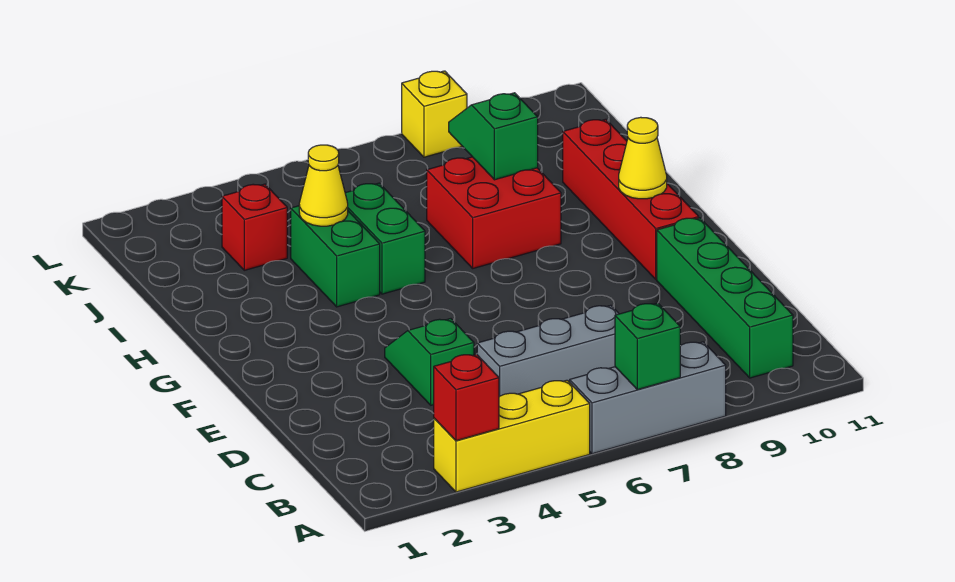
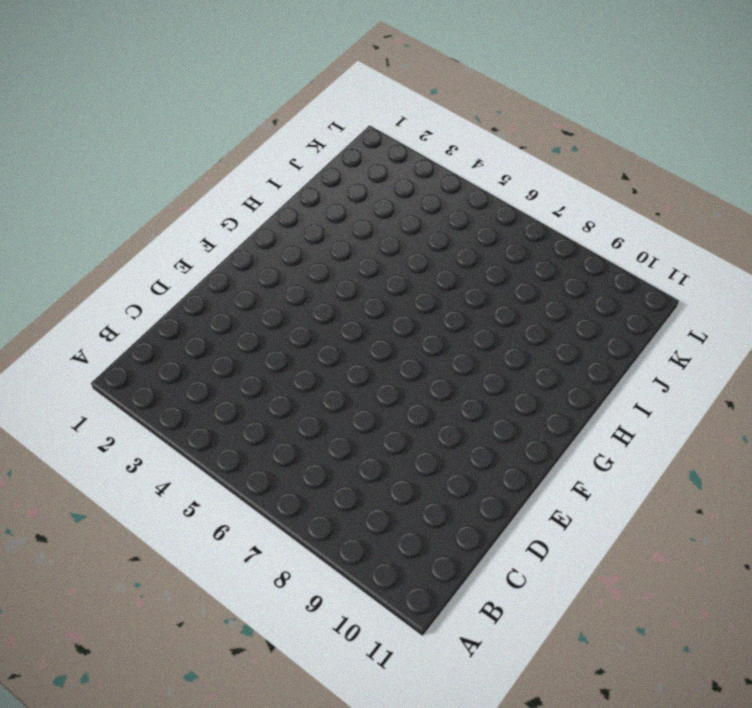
none -> yellow 1x3 brick [434,380,590,492]
none -> grey 1x3 brick [570,342,726,454]
none -> green 1x4 brick [657,218,793,378]

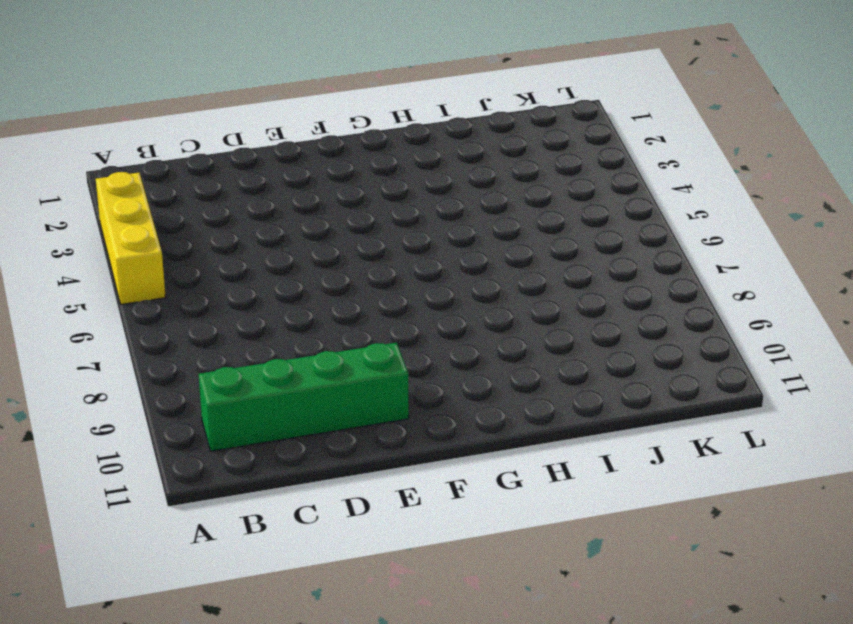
none -> grey 1x3 brick [570,342,726,454]
none -> grey 1x3 brick [477,305,619,397]
none -> green 1x2 slope [385,319,474,405]

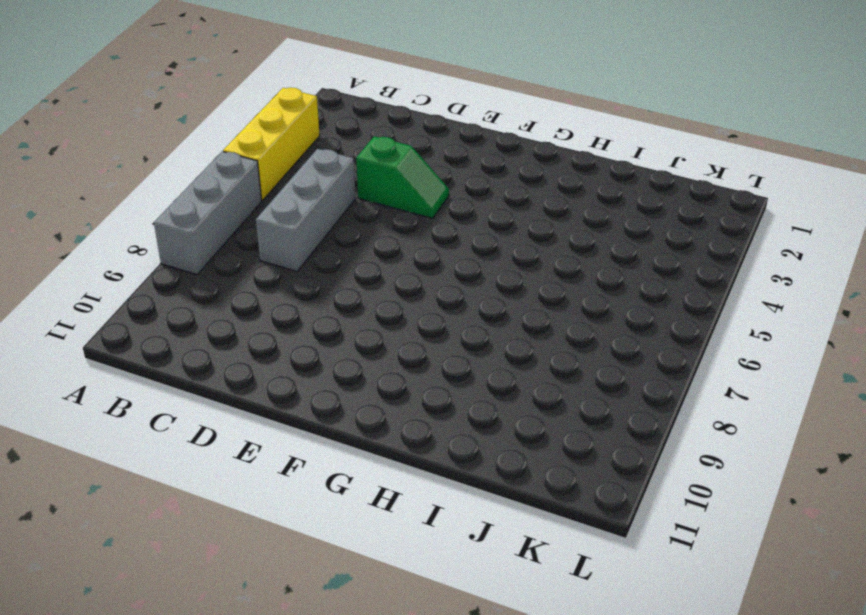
none -> green 1x4 brick [657,218,793,378]
none -> red 1x4 brick [563,119,699,279]
none -> green 1x2 brick [291,206,380,307]

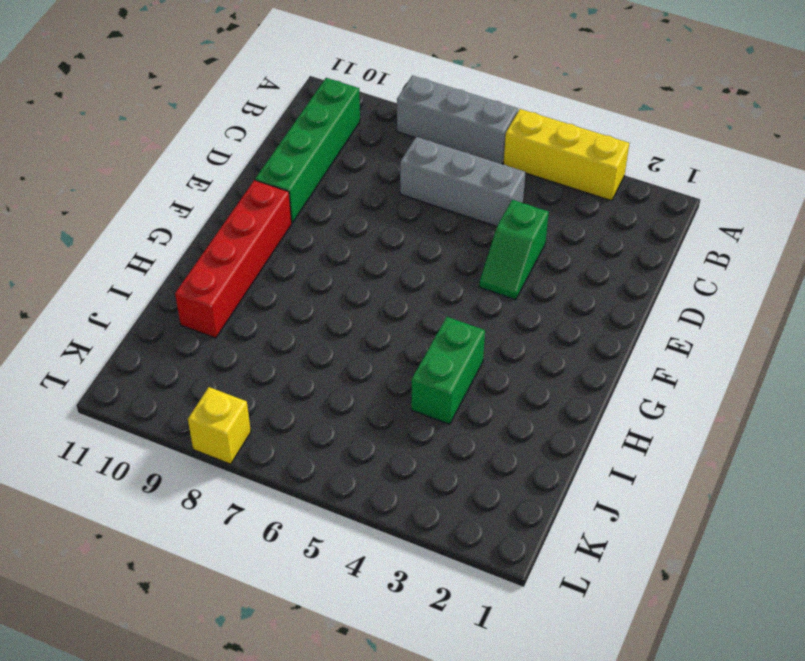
none -> green 1x2 brick [345,183,425,294]
none -> red 2x2 brick [427,157,561,268]
none -> red 1x1 brick [222,184,287,270]

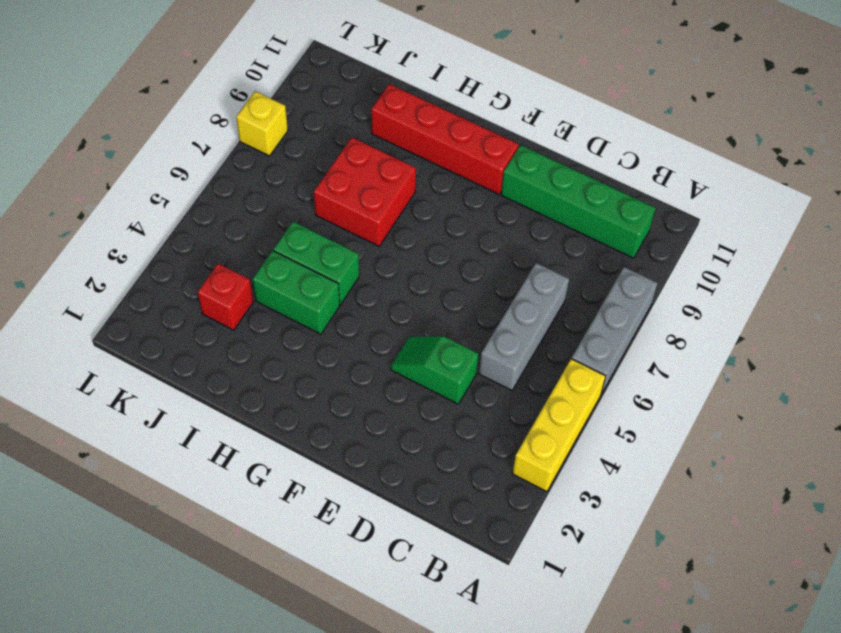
none -> red 1x1 brick [434,354,499,441]
none -> green 1x1 brick [615,303,680,390]
none -> yellow 1x1 cone [619,117,667,199]

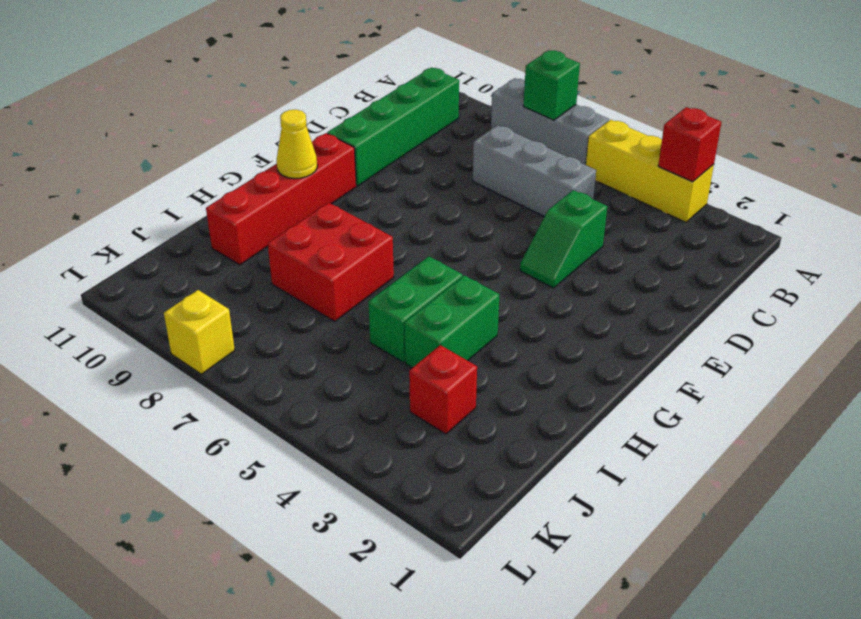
none -> yellow 1x1 cone [299,145,348,226]
none -> green 1x2 slope [449,93,538,180]

